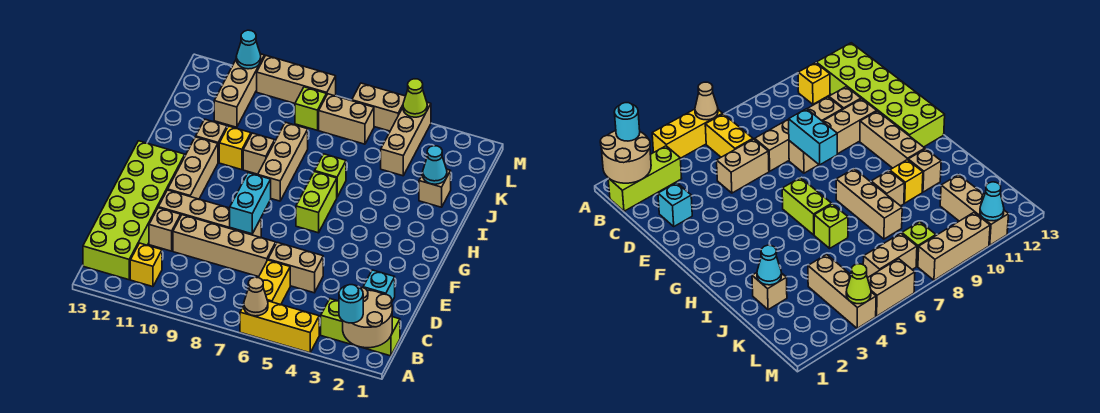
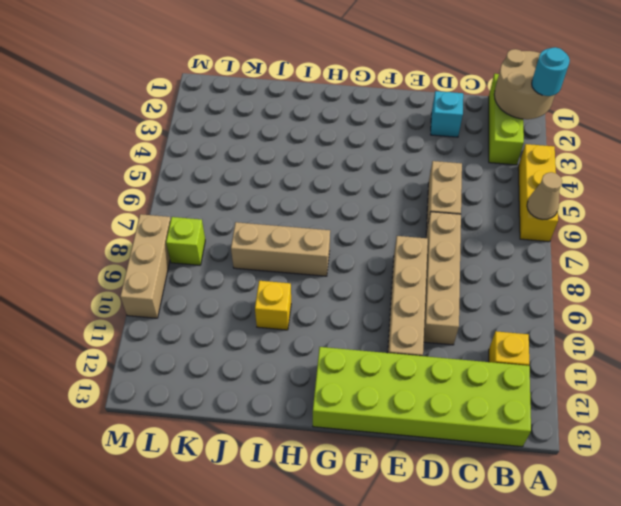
none -> yellow 1x2 brick [258,260,290,305]
none -> tan 1x1 brick [149,208,181,251]
none -> tan 1x3 brick [168,137,218,199]
none -> lime 1x2 brick [296,171,337,233]

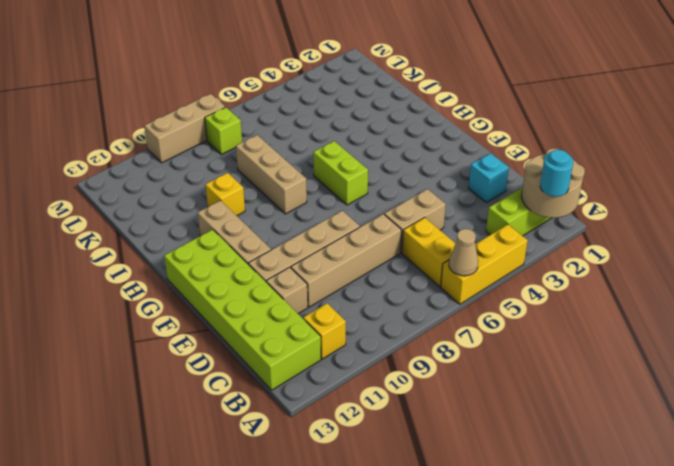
none -> lime 1x1 brick [315,154,346,197]
none -> tan 1x1 brick [243,133,275,174]
none -> tan 1x1 brick [196,119,227,162]
none -> tan 1x1 brick [419,169,451,207]

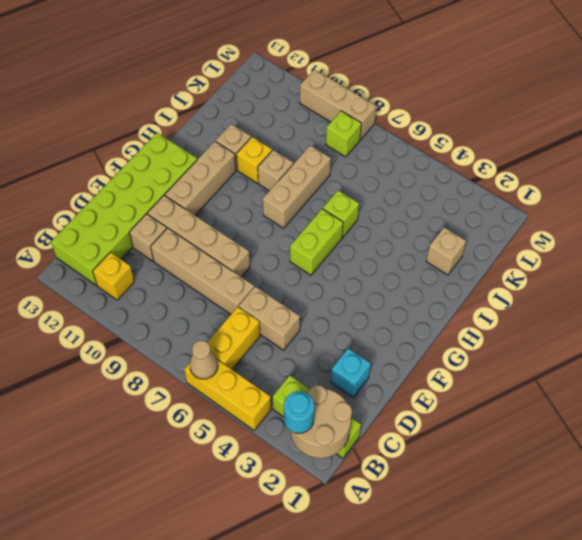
none -> tan 1x3 brick [381,102,431,176]
none -> tan 1x3 brick [214,54,264,127]
none -> tan 1x2 brick [319,94,374,144]
none -> tan 1x2 brick [352,83,405,131]

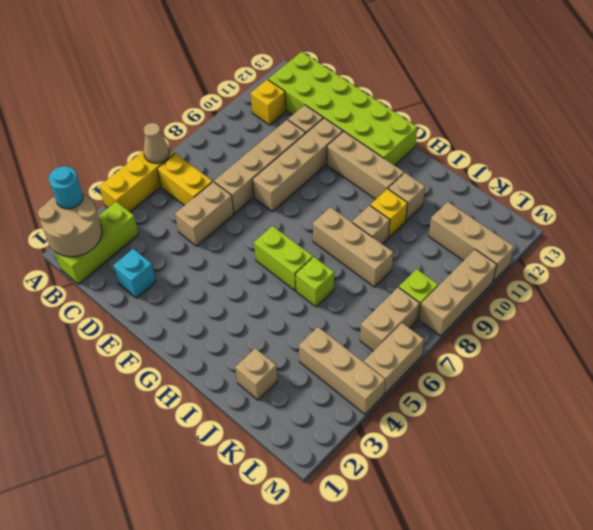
none -> cyan 1x2 brick [230,173,271,234]
none -> cyan 1x1 cone [423,146,447,184]
none -> lime 1x1 cone [403,79,427,117]
none -> cyan 1x1 cone [236,30,261,69]

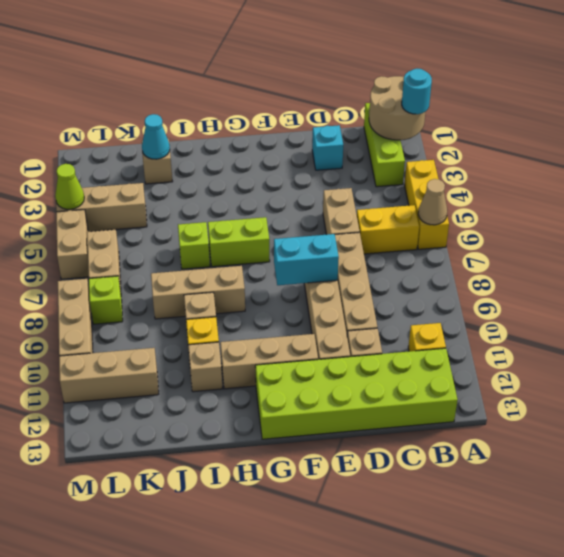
none -> cyan 1x1 cone [236,30,261,69]

